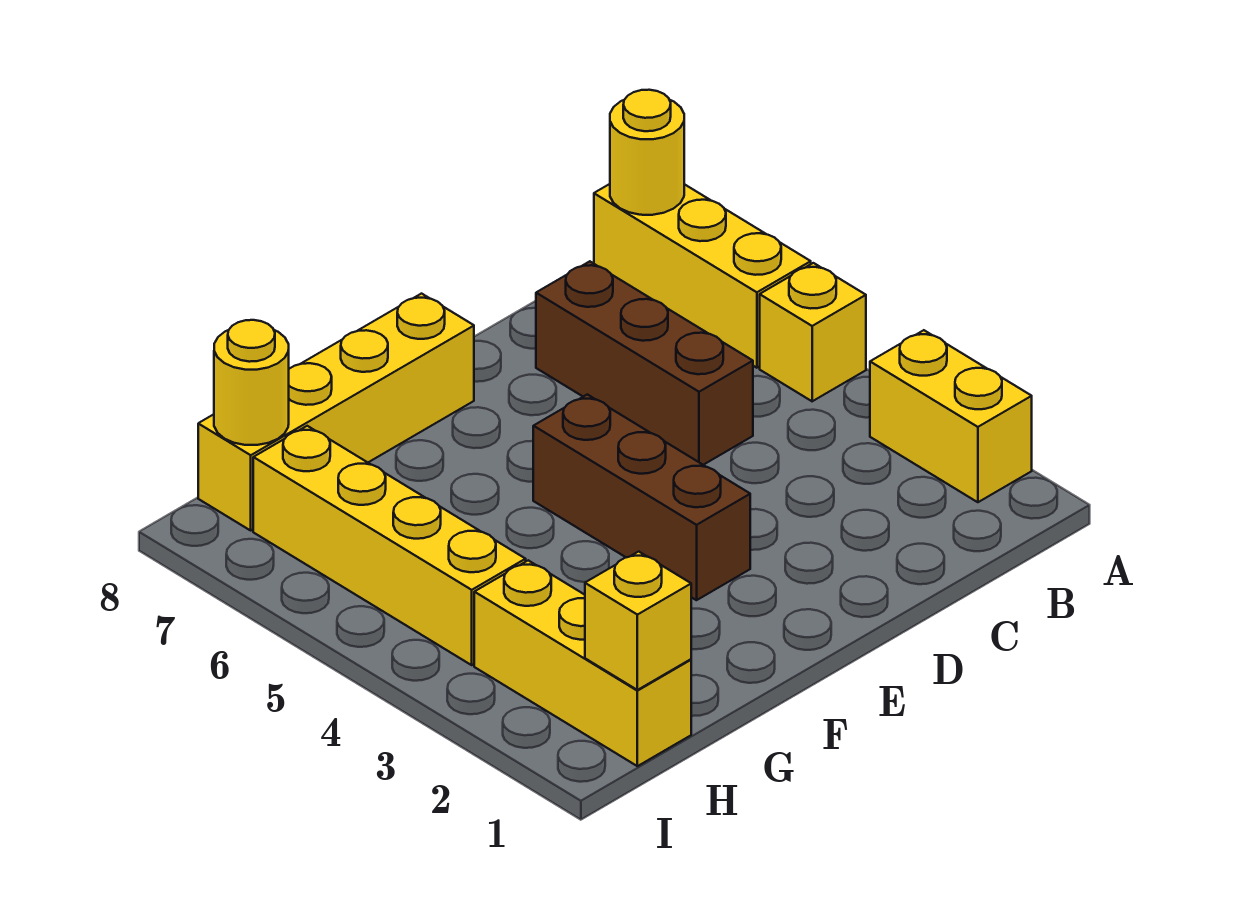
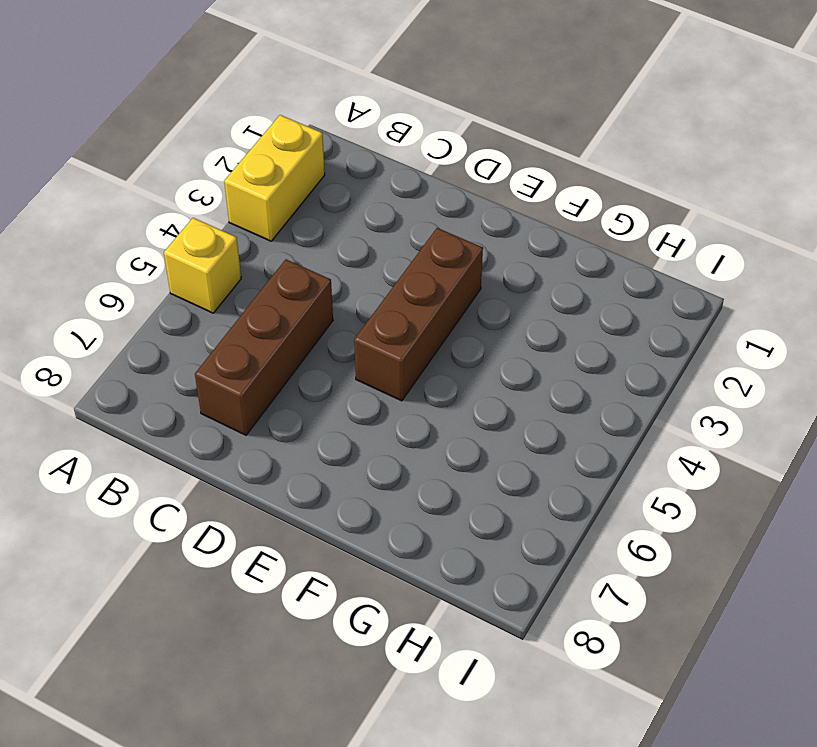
none -> yellow 1x3 brick [594,184,811,368]
none -> yellow 1x4 brick [198,294,474,530]

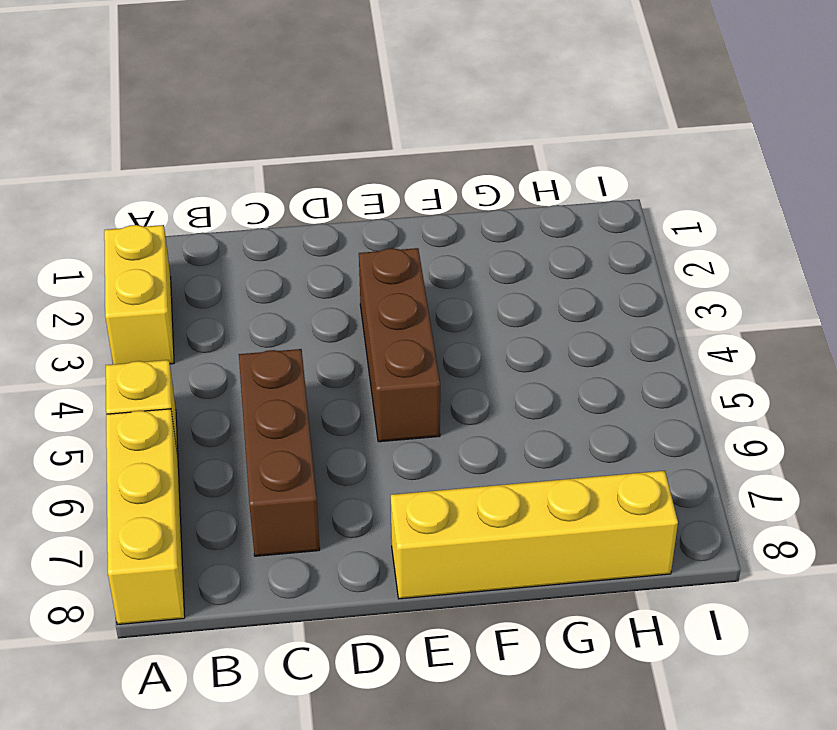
none -> yellow 1x3 brick [474,560,691,766]
none -> yellow 1x4 brick [253,426,526,665]

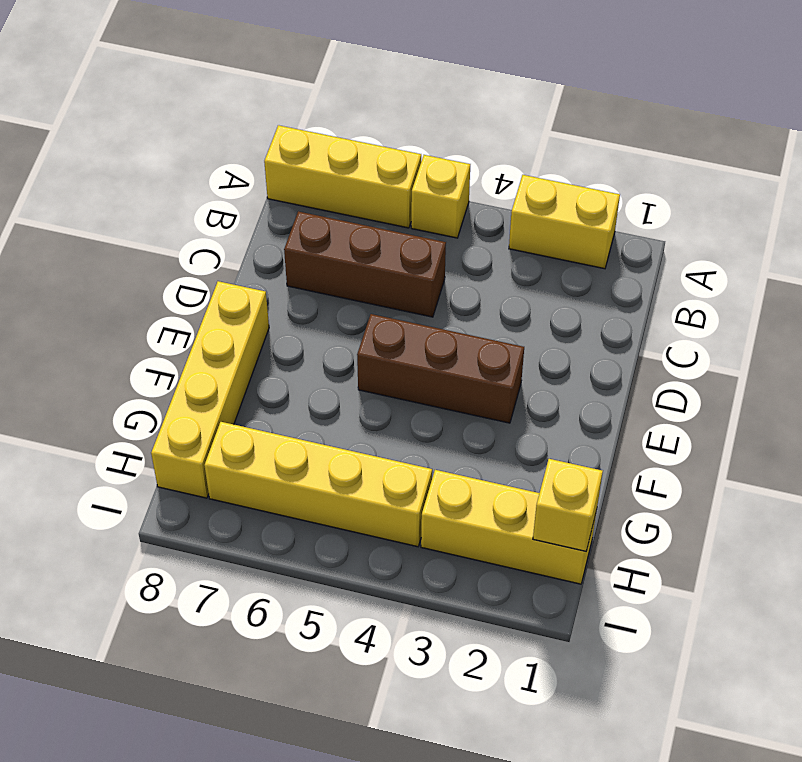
none -> yellow 1x1 round brick [610,90,684,215]
none -> yellow 1x1 round brick [214,320,289,445]

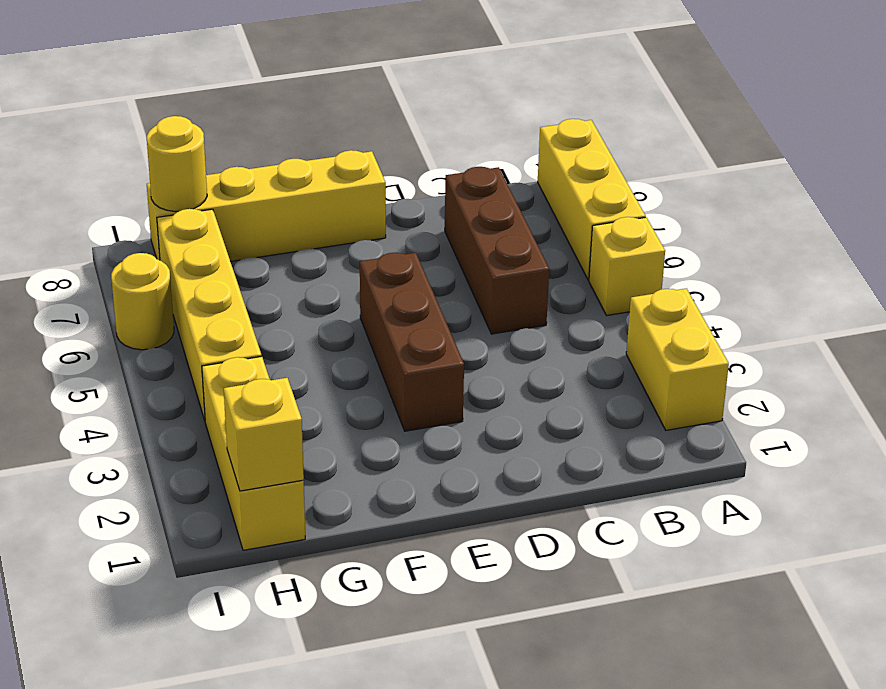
yellow 1x1 round brick [111,253,174,350] -> yellow 1x1 round brick moved to [610,90,684,215]

